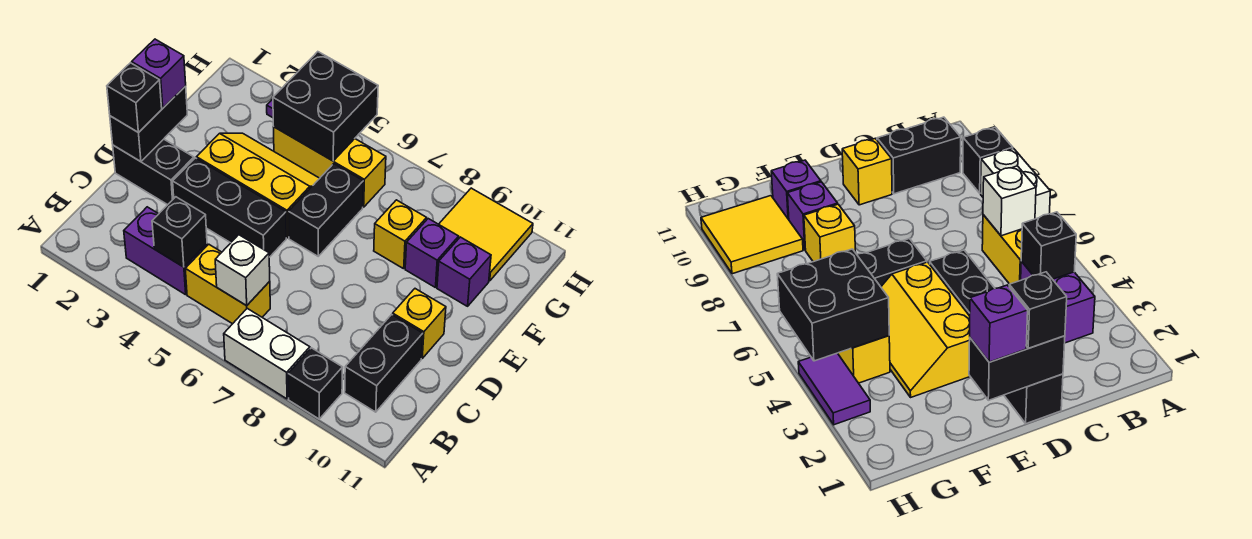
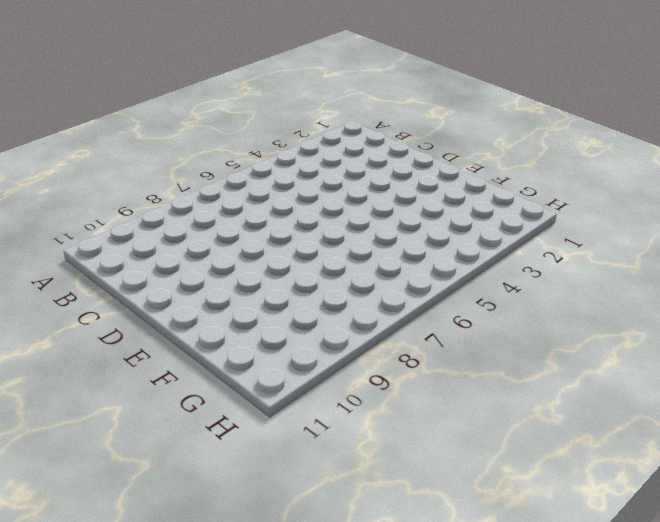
none -> white 1x2 brick [224,308,310,399]
none -> black 1x1 brick [288,348,343,419]
none -> purple 1x2 brick [124,207,207,295]

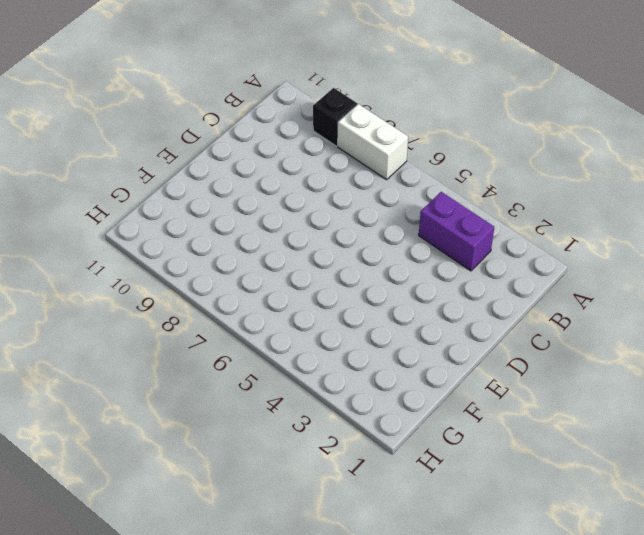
none -> yellow 1x2 brick [185,244,270,324]
none -> black 1x2 brick [345,315,423,412]
none -> black 1x2 brick [113,139,194,205]

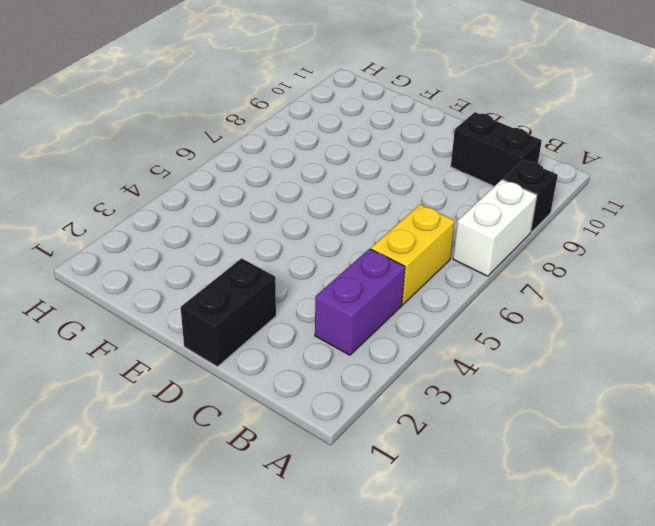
none -> black 1x3 brick [173,158,286,257]
none -> yellow 1x1 brick [393,289,446,358]
none -> yellow 2x3 slope [197,133,320,238]

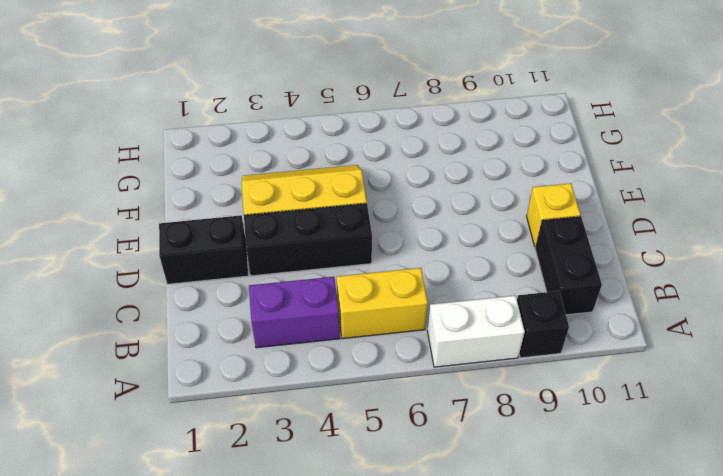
none -> black 1x2 brick [289,164,363,256]
none -> yellow 1x1 brick [374,200,427,269]
none -> purple 1x1 brick [405,219,459,287]

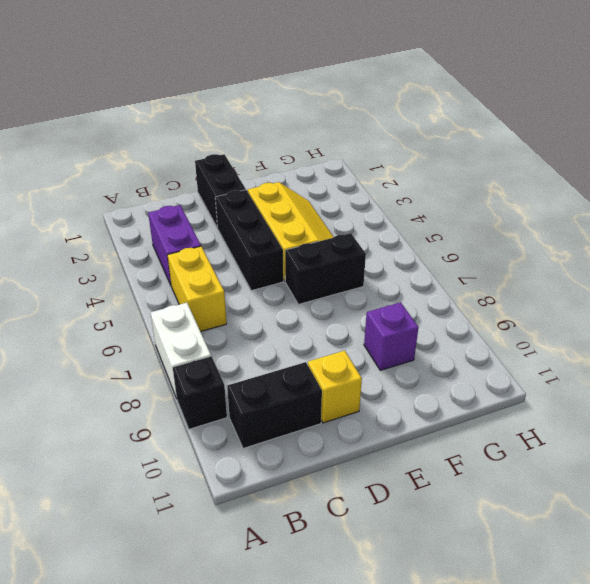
none -> yellow 1x1 brick [374,200,427,269]
none -> purple 1x1 brick [437,237,491,306]
none -> yellow 1x3 brick [274,127,386,207]

